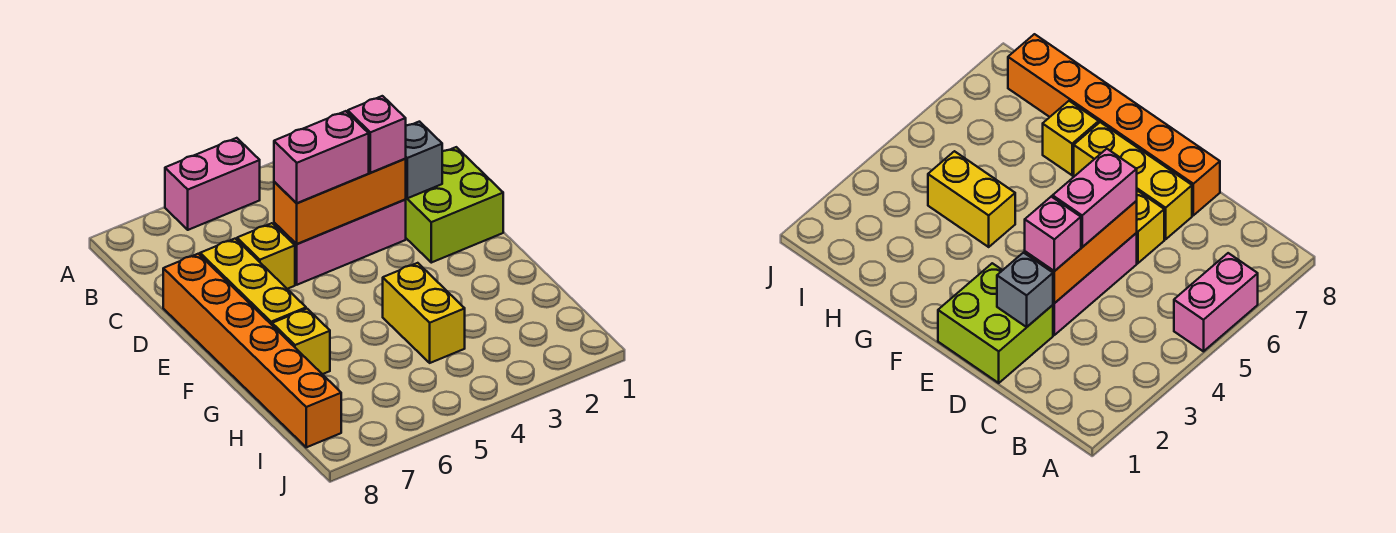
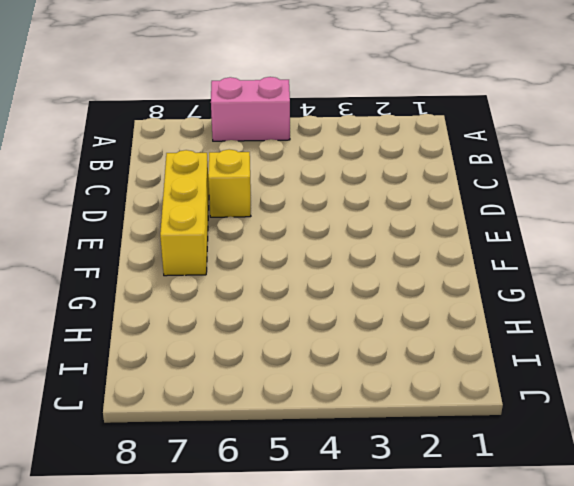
none -> lime 2x2 brick [405,147,503,263]
none -> pink 1x3 brick [274,200,406,285]
none -> orange 1x6 brick [163,254,341,447]

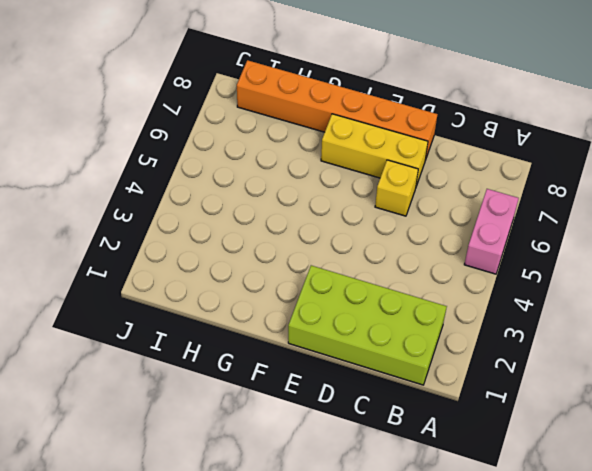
lime 2x4 brick [288,265,447,385] -> lime 2x2 brick [405,147,503,263]
none -> pink 1x3 brick [274,200,406,285]
none -> yellow 1x2 brick [383,263,465,363]
none -> yellow 1x1 brick [272,309,330,374]

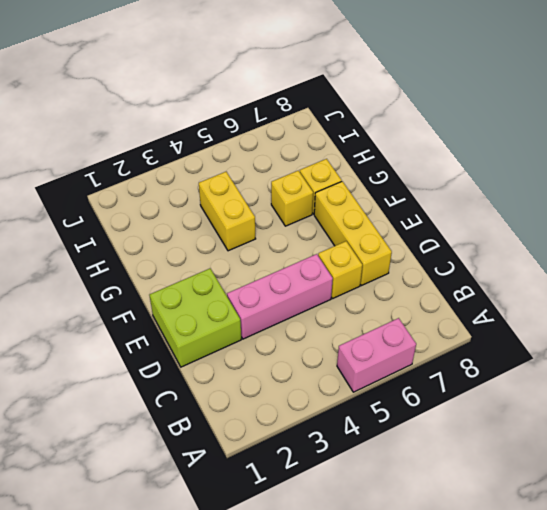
yellow 1x1 brick [271,171,313,226] -> none
none -> orange 1x6 brick [163,254,341,447]
none -> grey 1x1 brick [405,122,442,198]
none -> orange 1x3 brick [274,159,406,244]

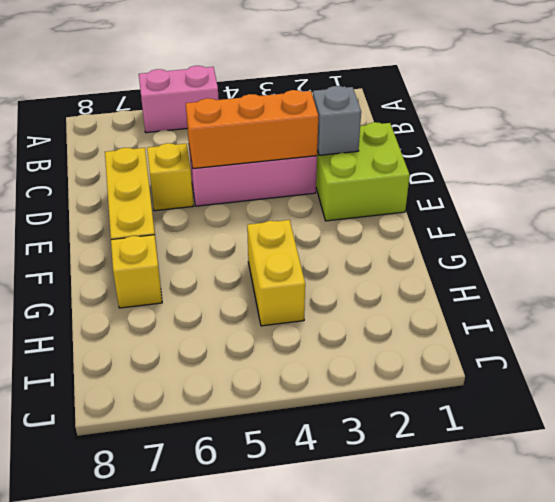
none -> orange 1x6 brick [163,254,341,447]
none -> pink 1x1 brick [348,96,406,173]
none -> pink 1x2 brick [274,111,369,203]

